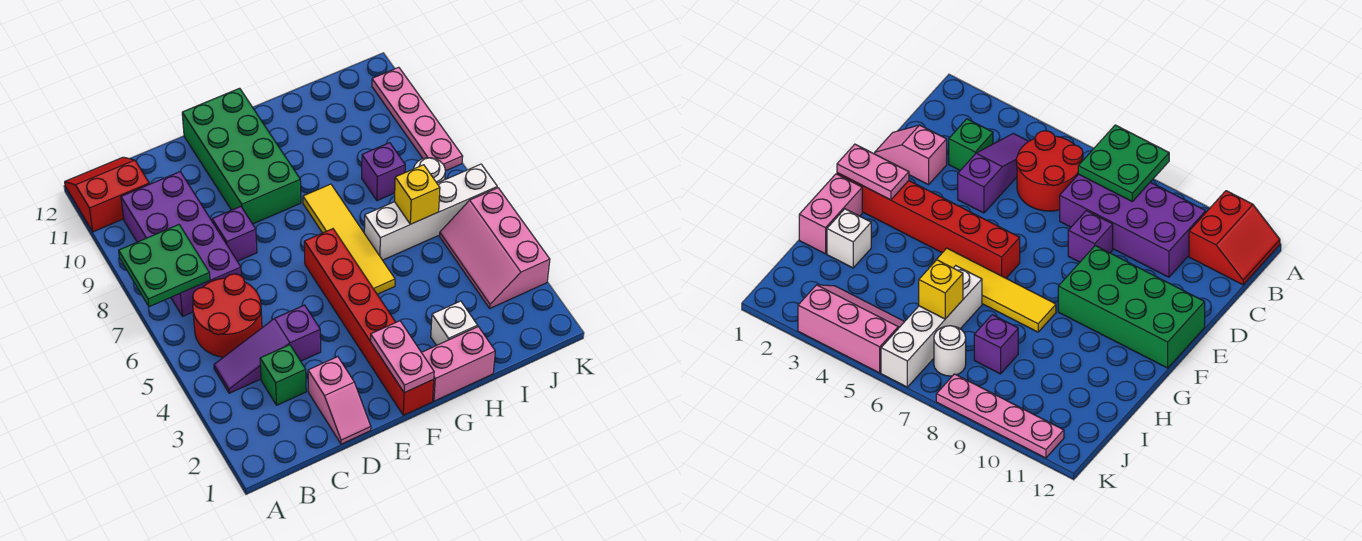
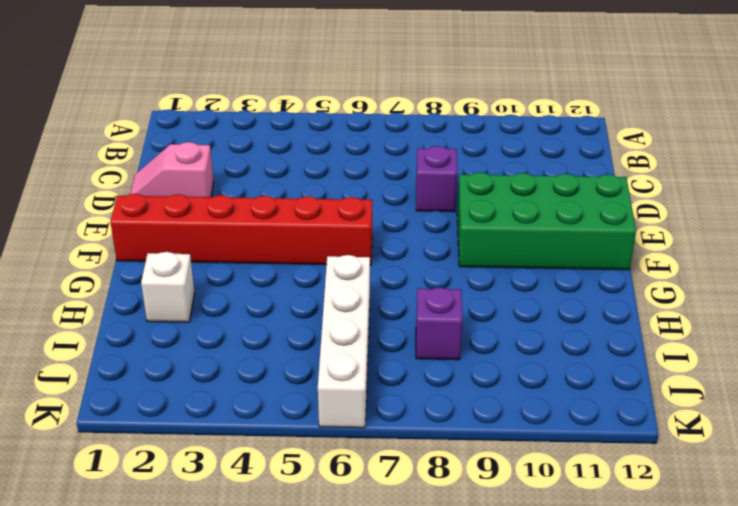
none -> red 2x2 slope [65,157,149,232]
none -> purple 1x3 slope [214,305,321,393]
none -> red 2x2 round brick [193,274,262,357]

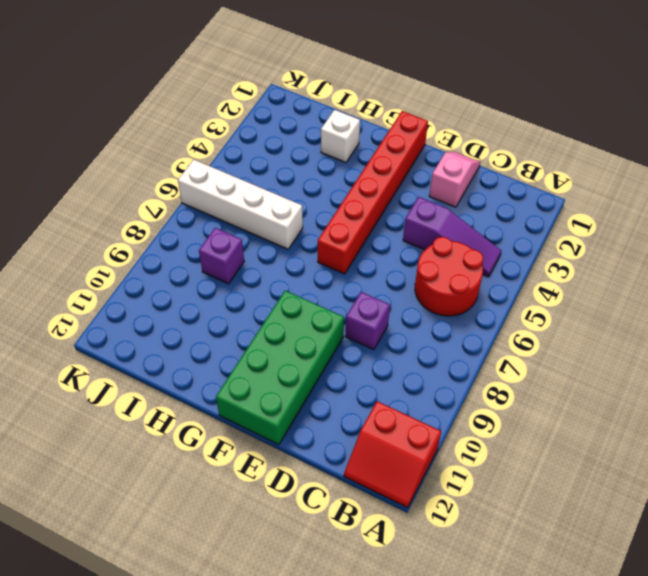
none -> purple 2x4 brick [121,172,241,317]
none -> green 1x1 brick [260,345,306,405]
none -> pink 1x2 brick [422,327,495,401]

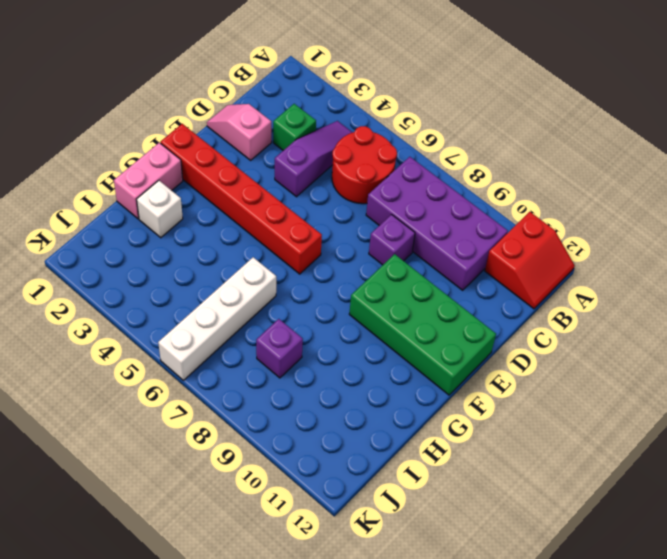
none -> yellow 1x4 tile [303,184,395,294]
none -> pink 2x3 slope [440,188,550,308]
none -> white 1x1 round brick [414,158,445,183]

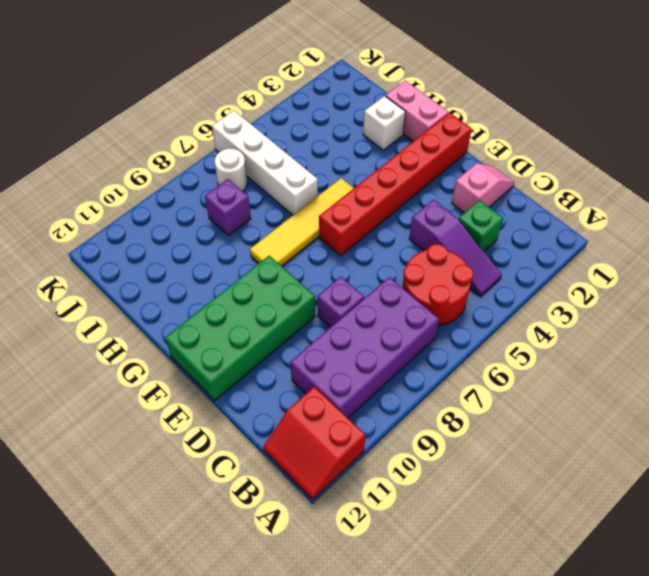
none -> pink 2x3 slope [440,188,550,308]
none -> pink 1x4 plate [372,67,463,171]
none -> green 2x2 plate [119,225,210,307]

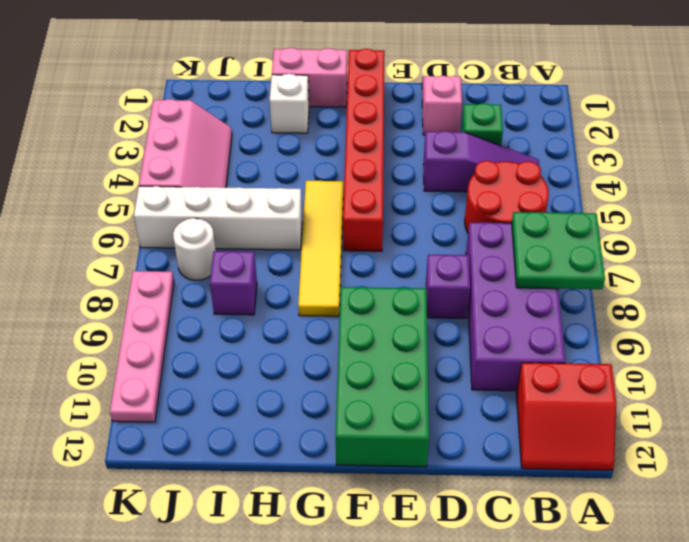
none -> pink 1x2 plate [370,321,434,393]
none -> yellow 1x1 brick [395,165,440,224]

